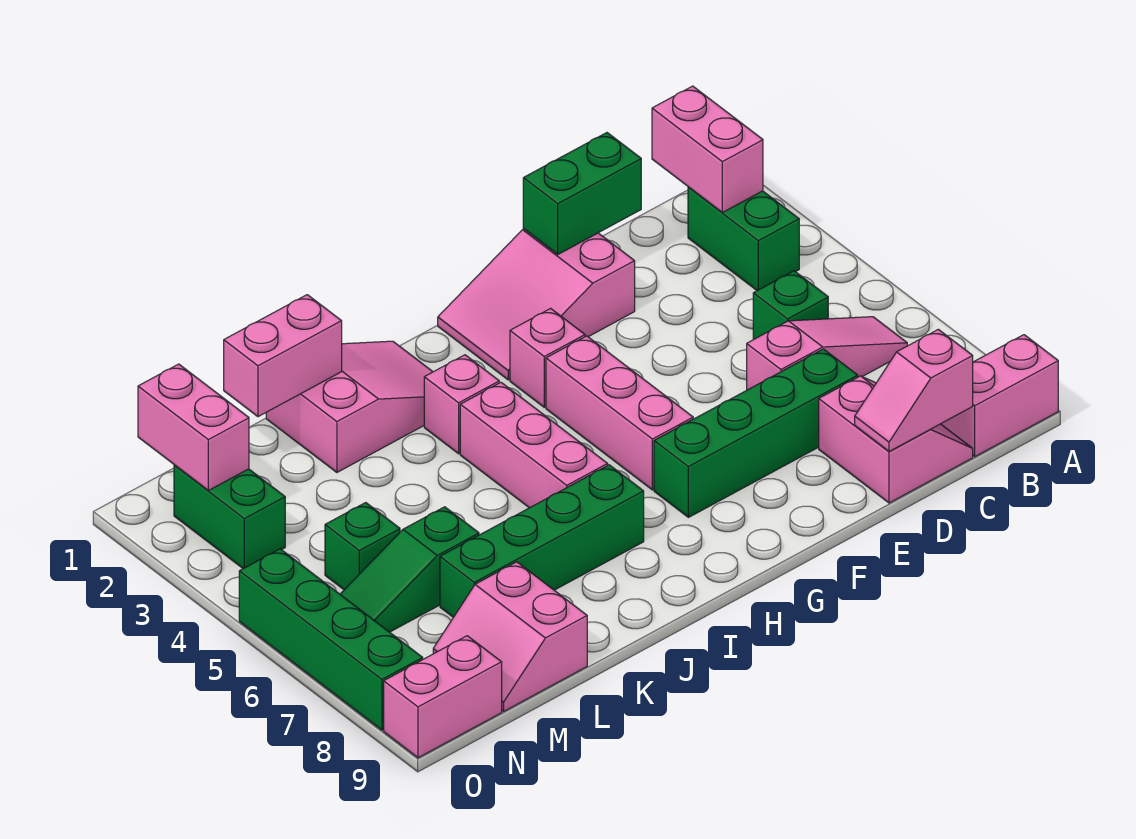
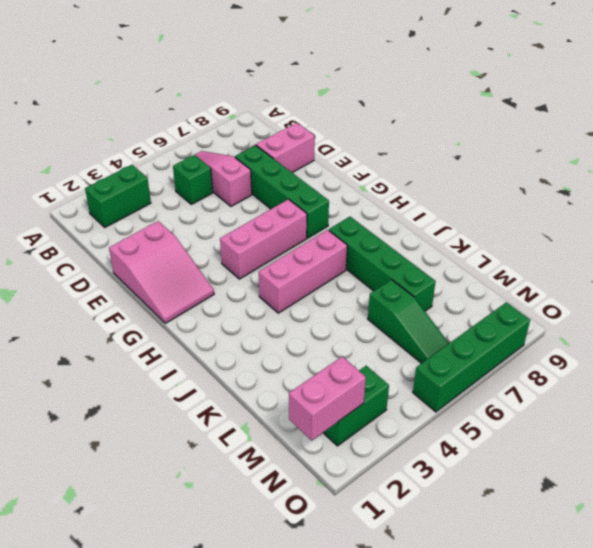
none -> pink 1x2 brick [941,335,1058,456]
none -> pink 1x1 brick [510,308,585,407]
none -> pink 2x3 slope [266,341,433,472]

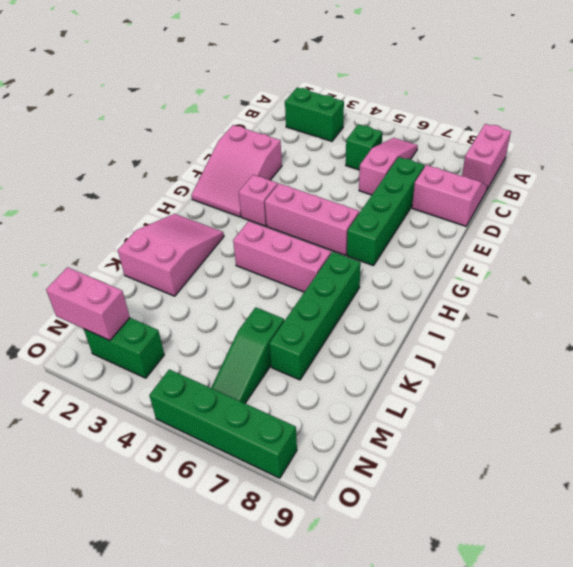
none -> pink 1x1 brick [424,355,499,454]
none -> pink 2x2 slope [433,562,587,711]
none -> green 1x1 brick [325,503,400,590]

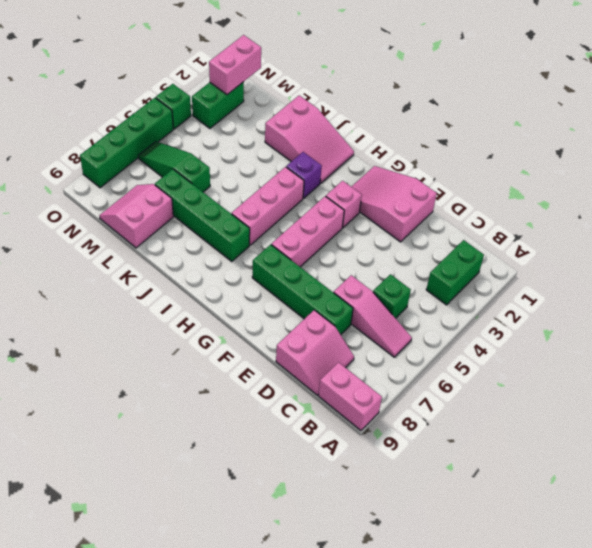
purple 1x1 brick [286,152,322,198] -> pink 1x1 brick [424,355,499,454]
green 1x1 brick [156,84,191,129] -> green 1x1 brick moved to [325,503,400,590]
none -> pink 1x2 brick [384,636,502,758]
none -> pink 1x2 brick [652,86,763,212]
none -> pink 1x2 slope [855,329,973,451]

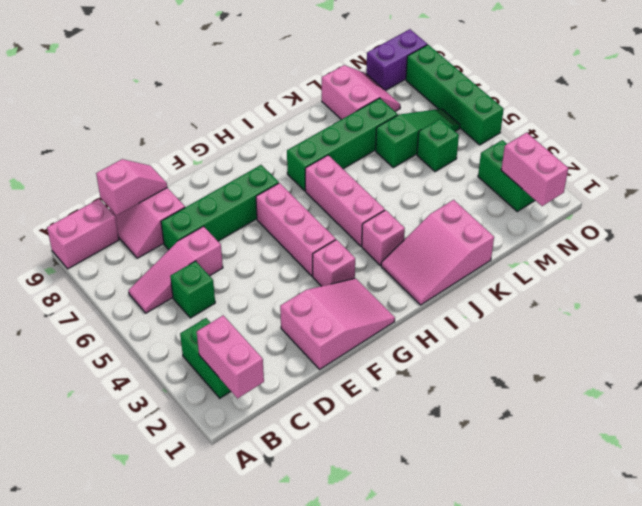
purple 1x2 brick [366,29,427,91] -> pink 1x2 brick [384,636,502,758]
none -> green 1x2 brick [523,133,641,254]
none -> pink 1x2 brick [224,295,342,417]

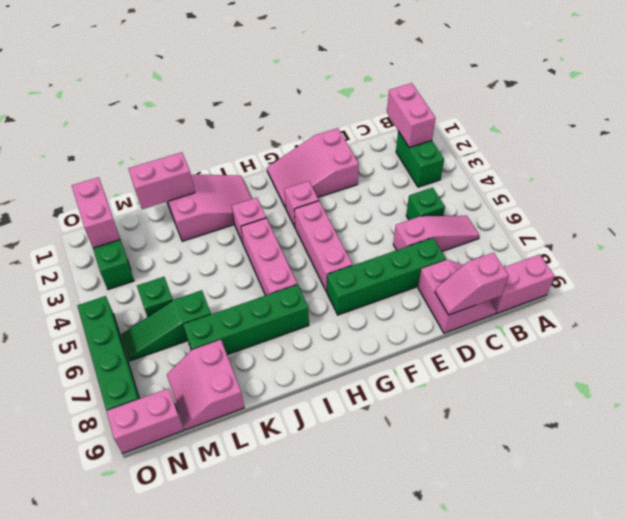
none -> green 1x2 brick [523,133,641,254]

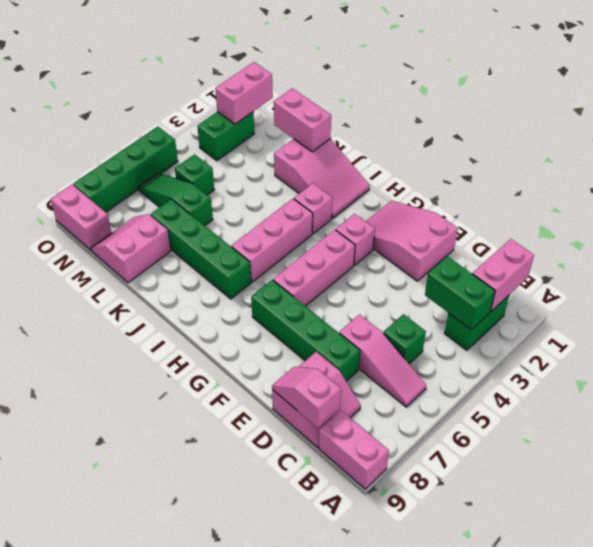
green 1x2 brick [425,256,495,330] -> green 1x2 brick moved to [523,133,641,254]

